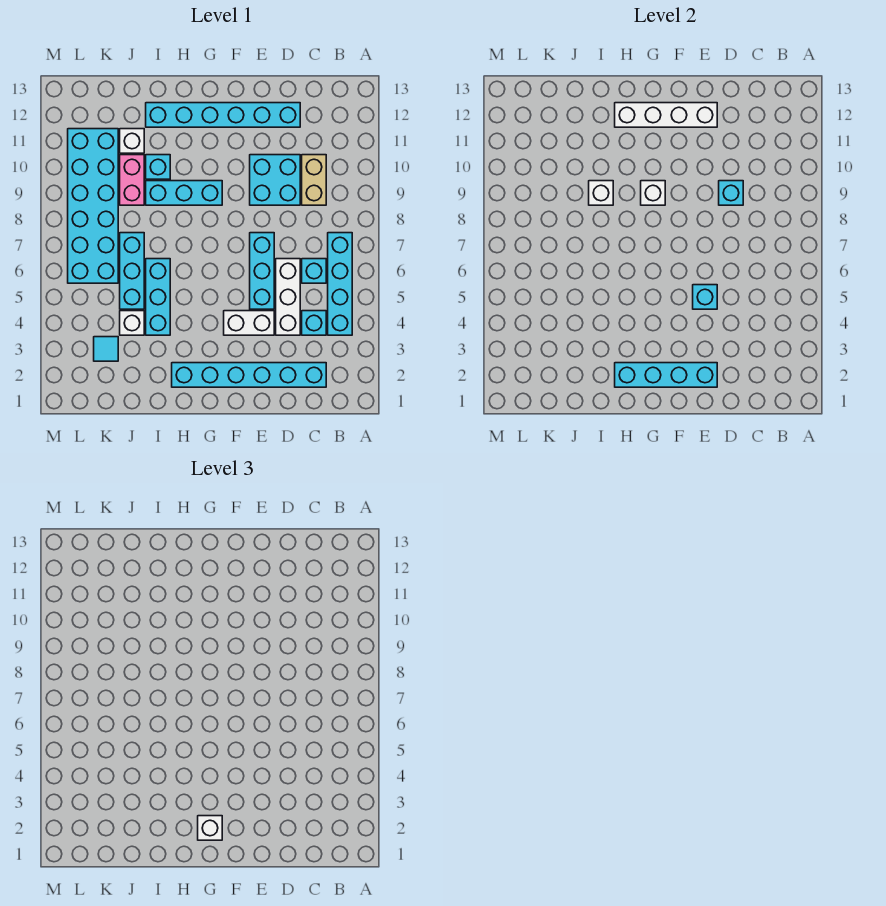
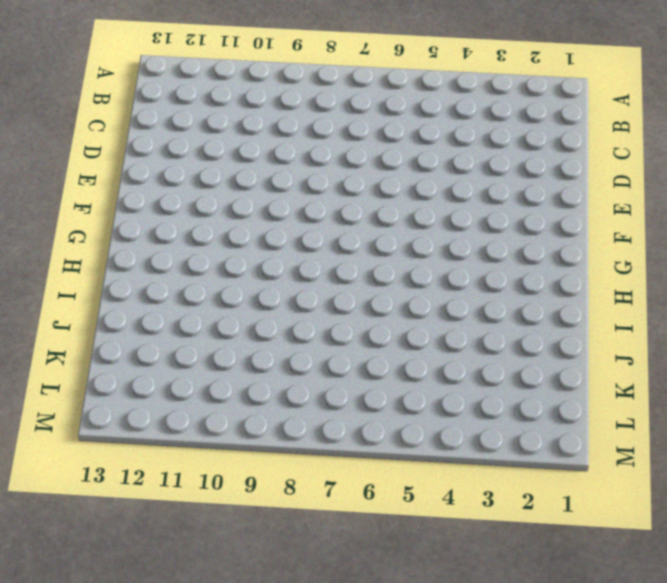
none -> cyan 1x4 brick [328,233,352,335]
none -> cyan 1x6 brick [172,363,326,387]
none -> cyan 1x1 brick [302,311,326,335]

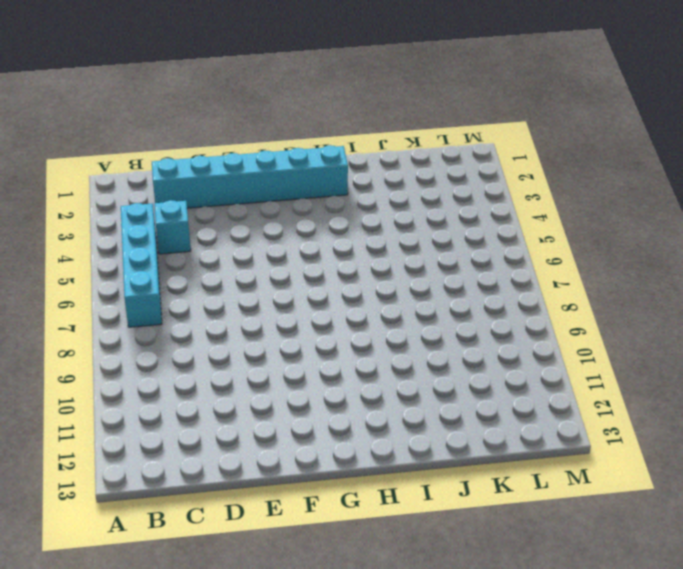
none -> cyan 1x1 brick [302,259,326,283]
none -> tan 1x2 brick [302,155,326,205]
none -> white 1x3 brick [276,259,300,335]

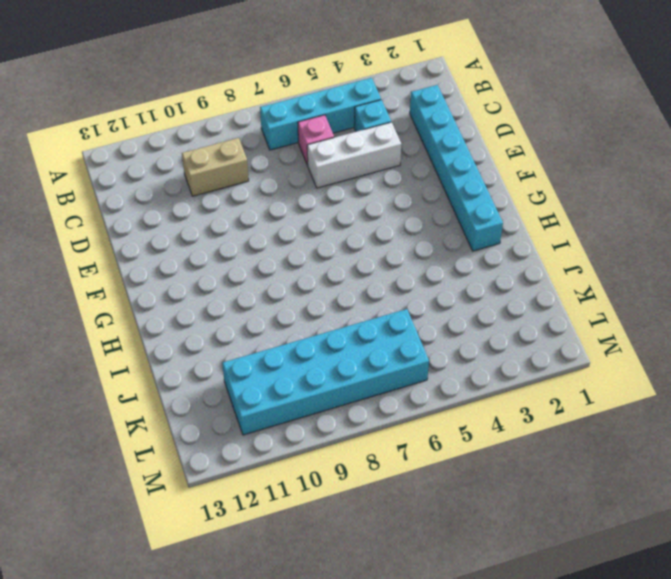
pink 1x1 brick [298,115,334,165] -> cyan 1x1 brick [302,259,326,283]
none -> cyan 2x2 brick [250,155,300,205]
none -> cyan 1x6 brick [146,103,300,127]
none -> white 1x2 brick [224,311,274,335]

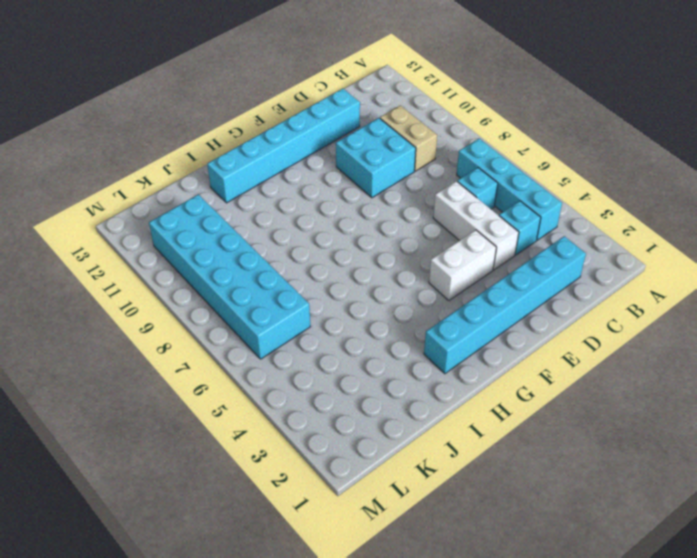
none -> cyan 1x3 brick [250,233,274,309]
none -> cyan 1x3 brick [146,181,222,205]
none -> cyan 1x3 brick [146,259,170,335]

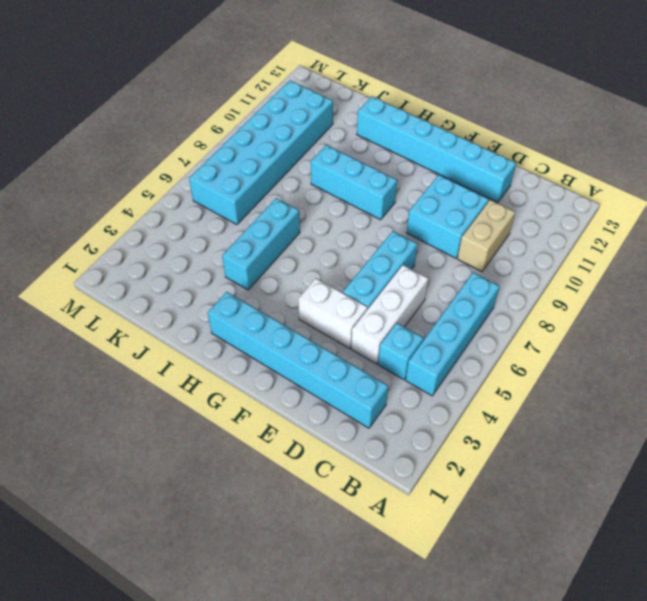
none -> cyan 1x1 brick [302,259,326,283]
none -> cyan 1x1 brick [146,155,170,179]
none -> white 1x1 brick [120,311,144,335]

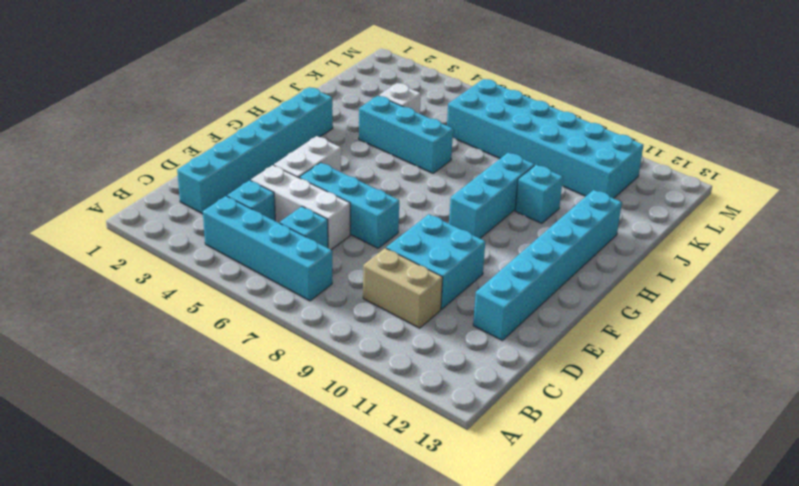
none -> cyan 1x3 brick [120,233,144,309]
none -> pink 1x2 brick [120,155,144,205]
none -> white 1x1 brick [120,129,144,153]

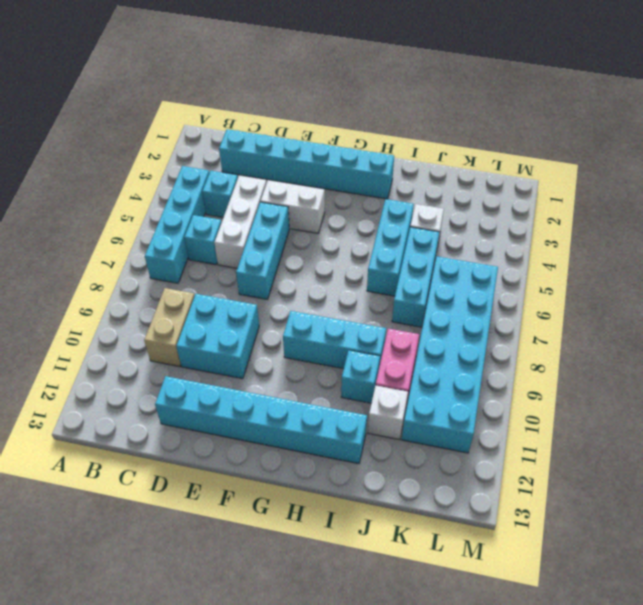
none -> cyan 1x1 tile [94,337,118,361]
none -> cyan 1x1 brick [719,181,743,205]
none -> cyan 1x4 brick [615,363,717,387]

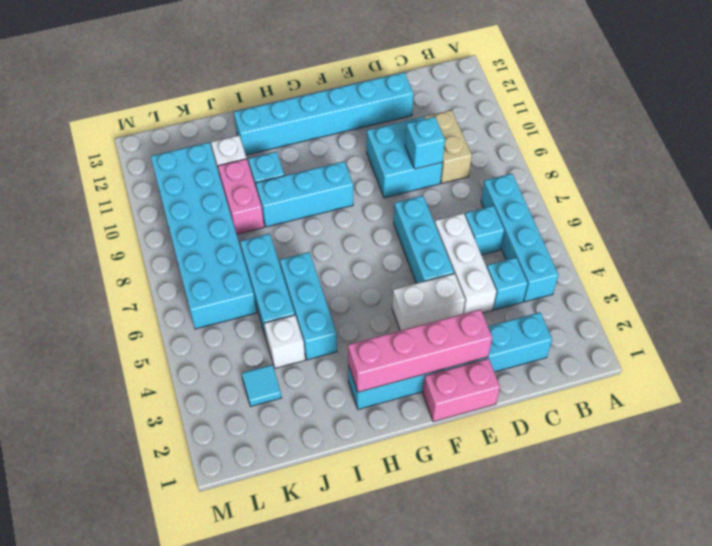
pink 1x2 brick [423,359,500,422] -> none
pink 1x4 brick [348,309,492,392] -> cyan 1x4 brick [615,363,717,387]
none -> cyan 1x1 brick [693,285,717,309]
none -> white 1x4 brick [615,103,717,127]
none -> white 1x1 brick [641,181,665,205]

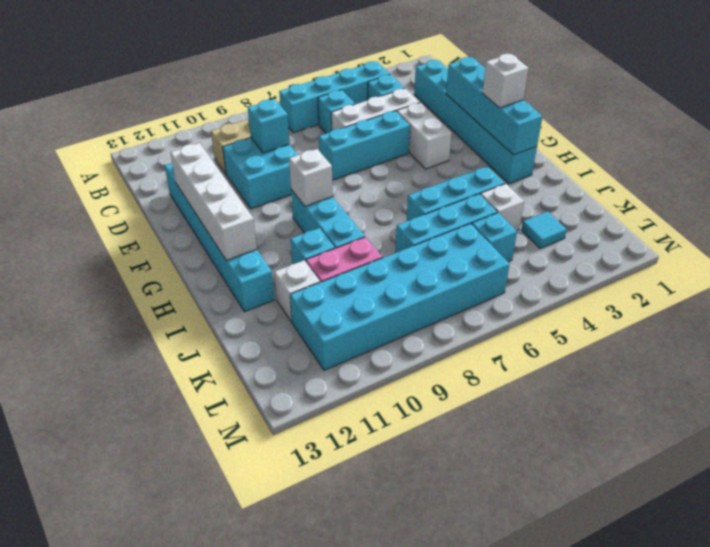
cyan 1x1 brick [472,213,517,262] -> cyan 1x1 brick moved to [693,285,717,309]
none -> white 1x1 brick [589,181,613,205]

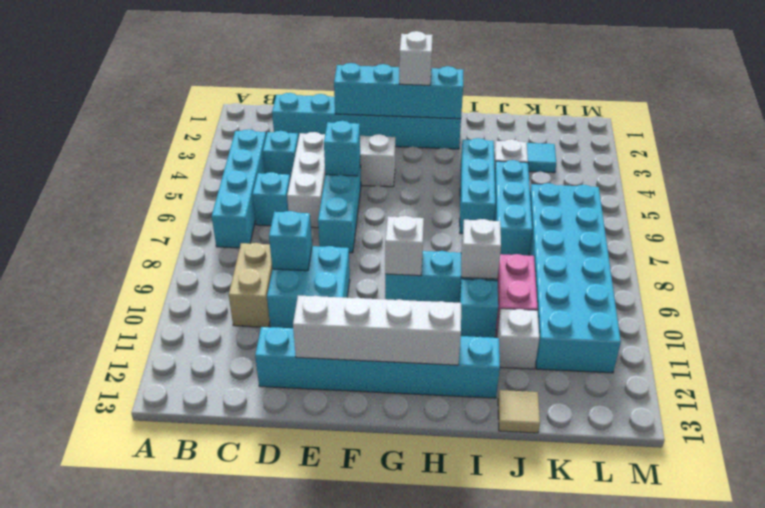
tan 1x1 tile [498,390,540,433] -> none

